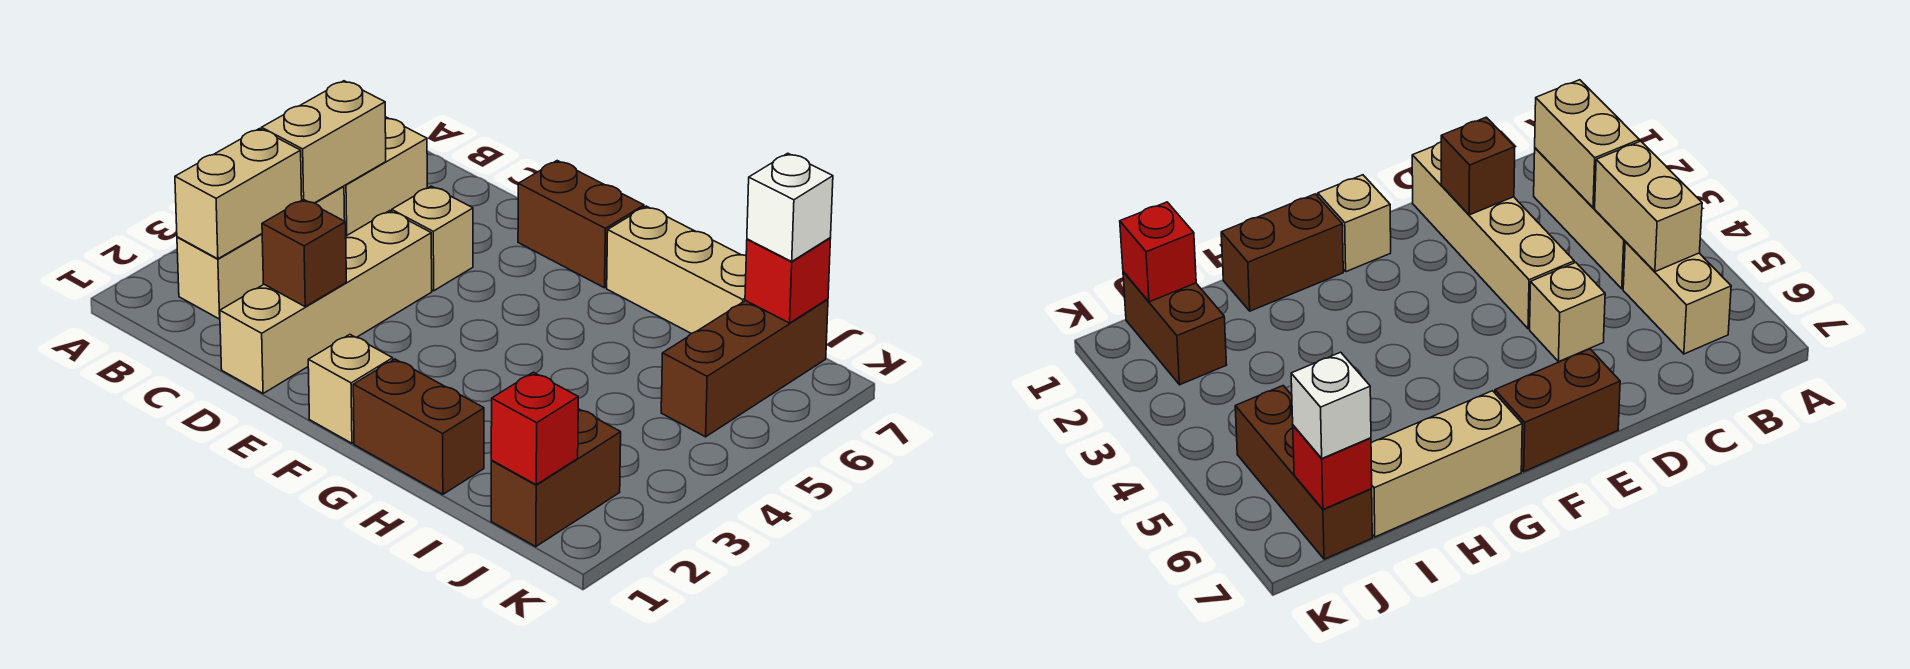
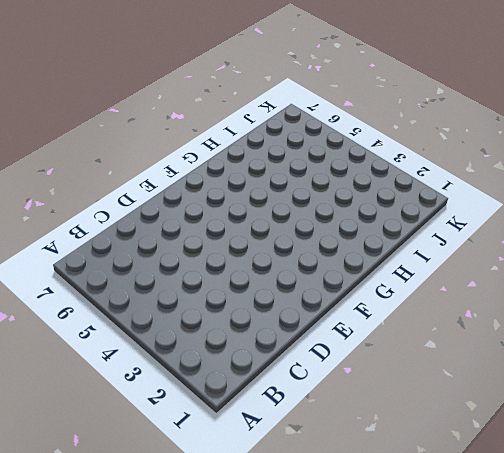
none -> tan 1x3 brick [177,186,345,319]
none -> tan 1x2 brick [344,117,427,236]
none -> tan 1x4 brick [220,211,432,393]

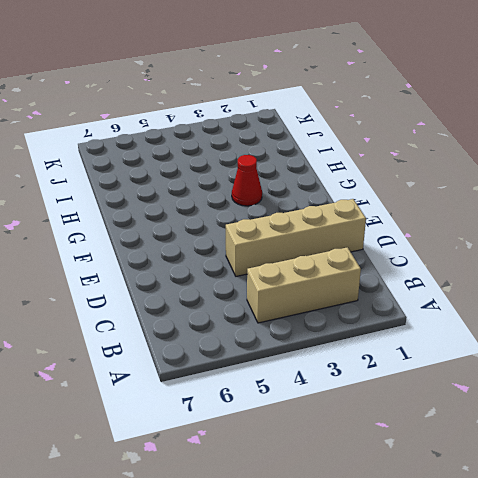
red 1x1 cone [232,155,262,206] -> none
none -> tan 1x2 brick [344,117,427,236]
none -> tan 1x1 brick [392,186,473,291]
none -> brown 1x2 brick [518,161,644,288]

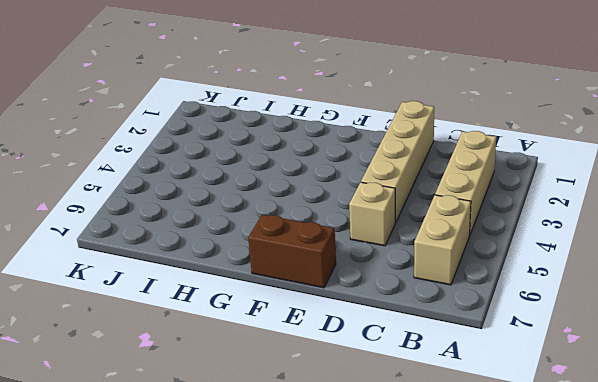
none -> tan 1x1 brick [308,335,393,443]
none -> brown 1x2 brick [353,359,484,494]
none -> tan 1x3 brick [607,206,746,334]

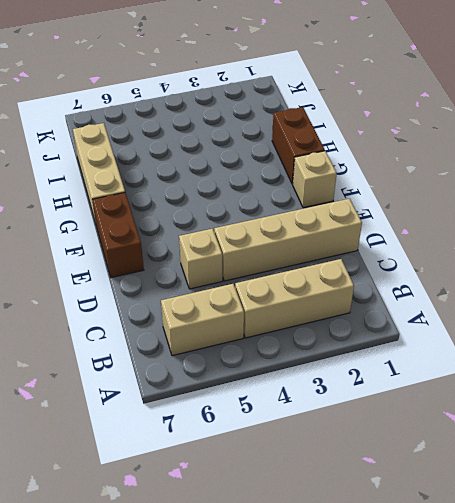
none -> brown 1x2 brick [491,409,621,547]
none -> brown 1x3 brick [661,299,828,437]
none -> tan 1x2 brick [175,129,302,259]

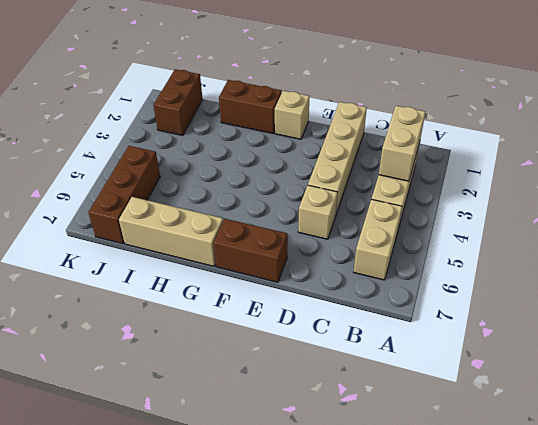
none -> tan 1x2 brick [262,81,386,203]
none -> brown 1x1 brick [262,199,346,307]
none -> red 1x1 brick [491,372,578,485]

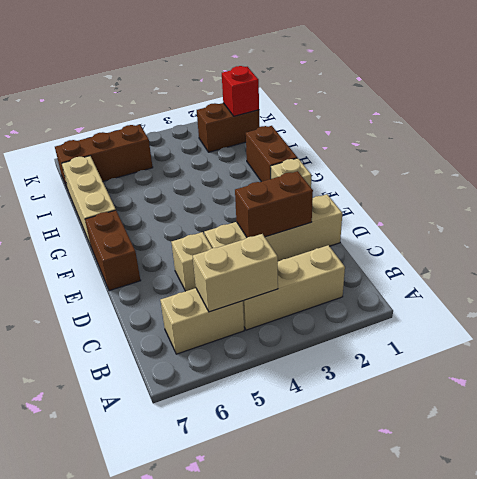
brown 1x2 brick [235,171,313,237] -> brown 1x1 brick [262,199,346,307]
none -> tan 1x2 brick [175,129,302,259]
none -> red 1x1 brick [745,238,831,323]
none -> white 1x1 brick [747,153,833,261]

